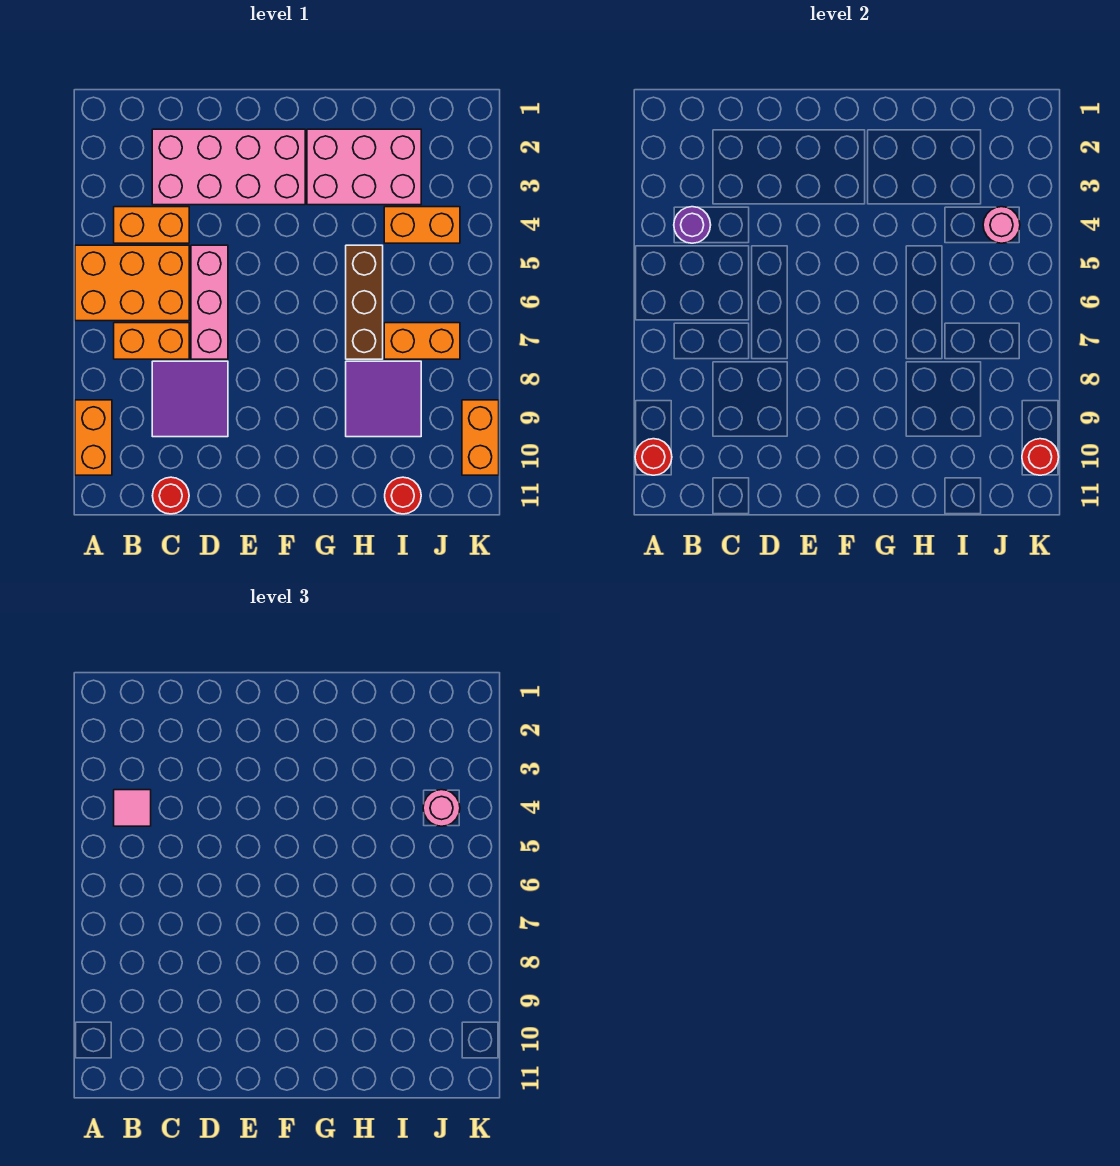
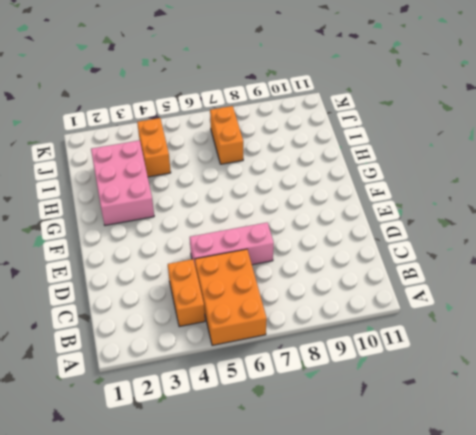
none -> orange 1x2 brick [75,400,112,475]
none -> orange 1x2 brick [114,323,189,359]
none -> pink 2x4 brick [152,129,305,205]

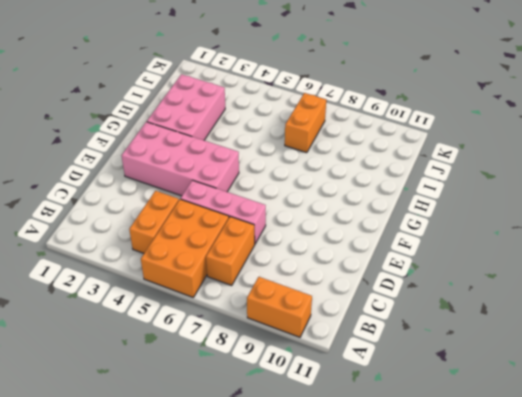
pink 2x4 brick [121,122,239,196] -> pink 2x4 brick turned to [152,129,305,205]
none -> purple 2x2 tile [152,361,228,437]
none -> red 1x1 round brick [152,477,189,514]
none -> brown 1x3 brick [346,245,383,359]

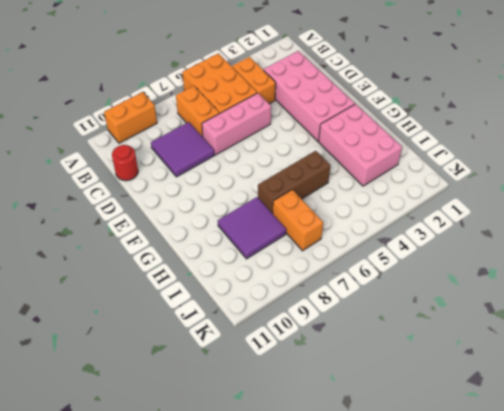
none -> orange 1x2 brick [384,207,460,243]
none -> red 1x1 round brick [385,477,421,514]
none -> orange 1x2 brick [462,400,499,475]

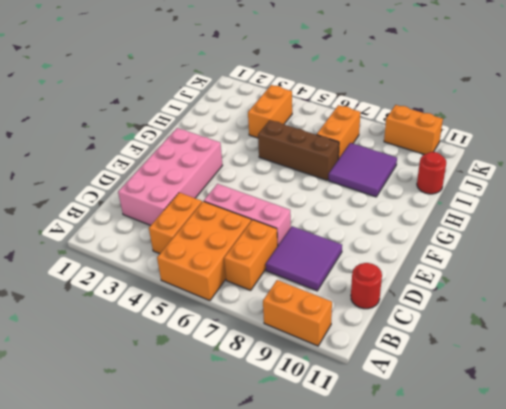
none -> pink 2x3 brick [307,129,421,205]
none -> red 1x1 round brick [635,439,672,475]
none -> purple 1x1 round brick [674,207,711,243]

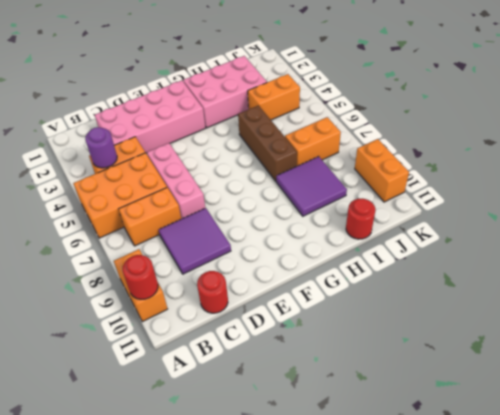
none -> pink 1x1 round brick [983,207,1020,243]
none -> red 1x1 round brick [1022,439,1059,475]
none -> pink 1x1 tile [114,790,151,826]

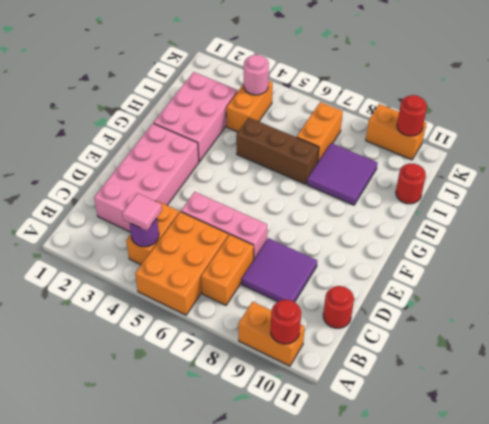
none -> pink 1x1 round brick [423,790,460,826]

